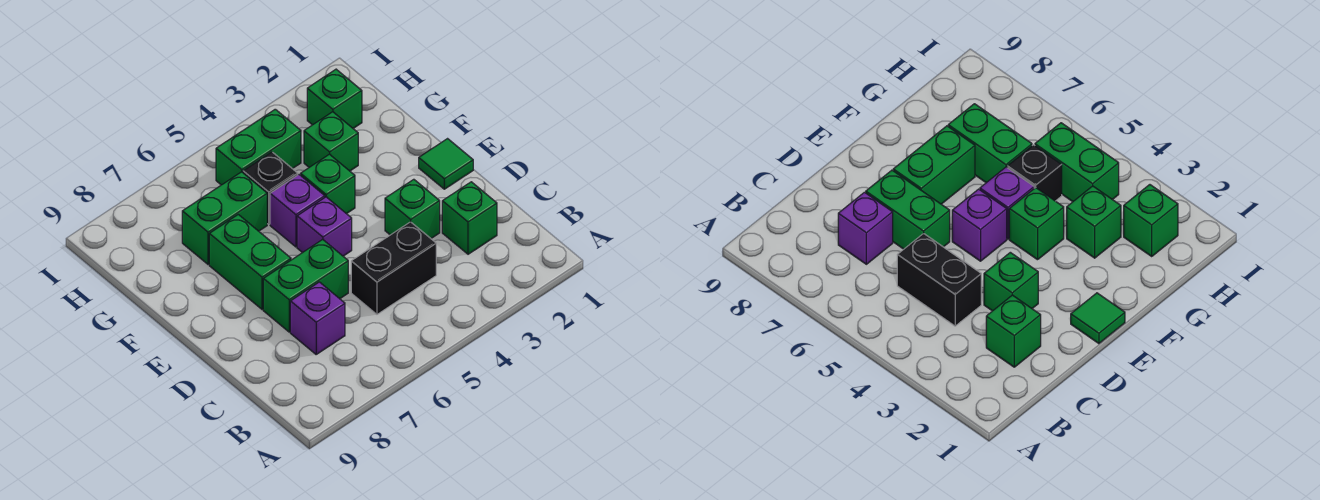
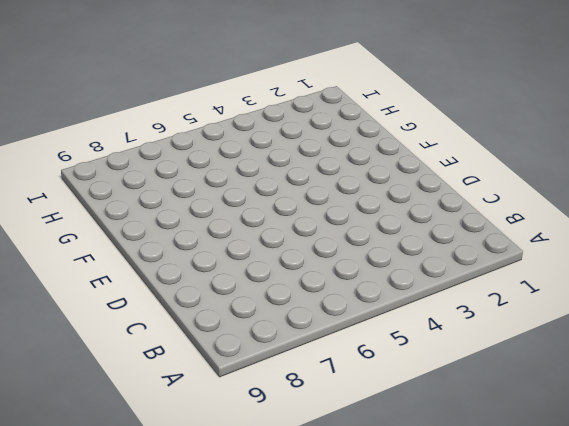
none -> green 1x1 brick [442,182,497,254]
none -> black 1x2 brick [351,222,436,314]
none -> purple 1x1 brick [290,282,345,354]

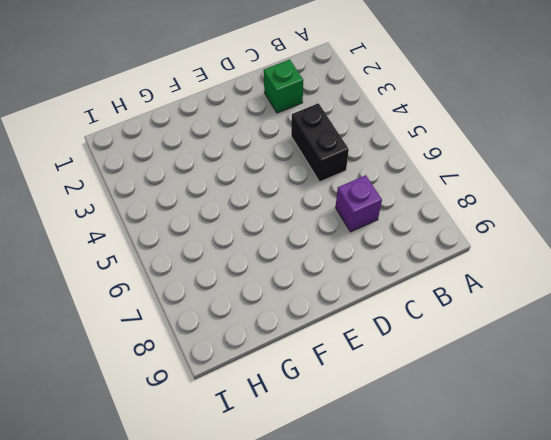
none -> green 1x1 brick [385,179,440,238]
none -> green 1x2 brick [263,239,348,332]
none -> green 1x1 tile [419,139,473,189]

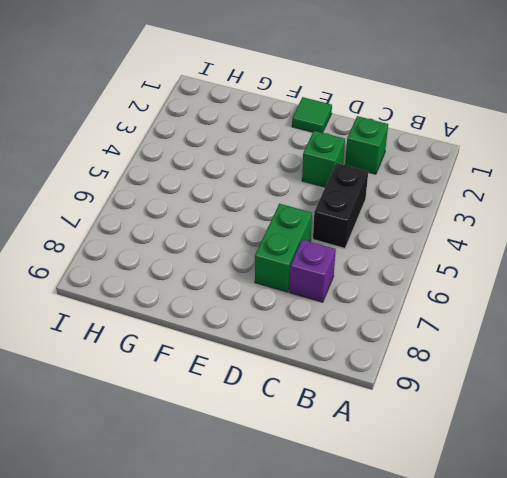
none -> purple 1x1 brick [297,197,352,256]
none -> green 1x2 brick [209,215,291,310]
none -> green 1x1 brick [301,154,355,214]

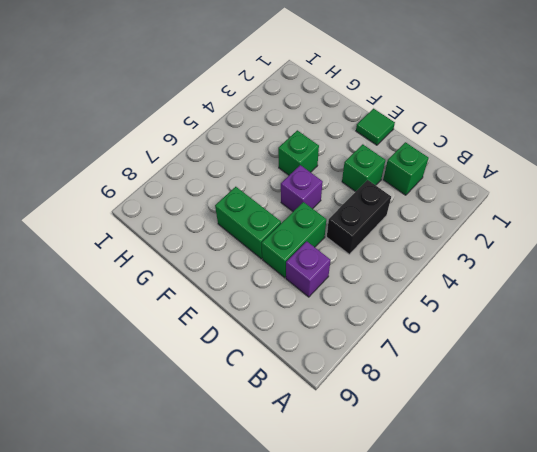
none -> purple 1x1 brick [270,175,325,247]
none -> green 1x1 brick [304,112,358,171]
none -> black 1x1 brick [243,152,298,224]

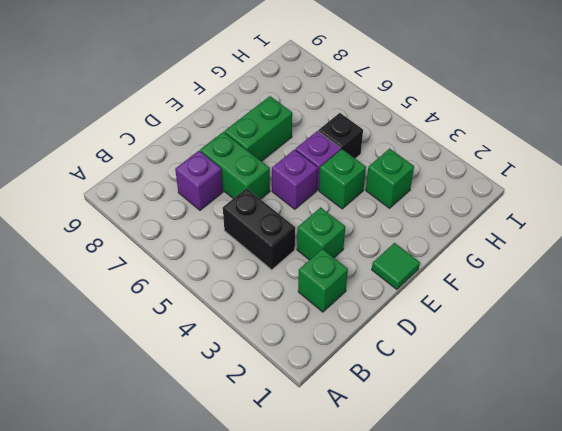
none -> green 1x2 brick [182,172,267,264]
none -> green 1x1 brick [307,69,362,128]
none -> green 1x2 brick [216,109,301,185]

